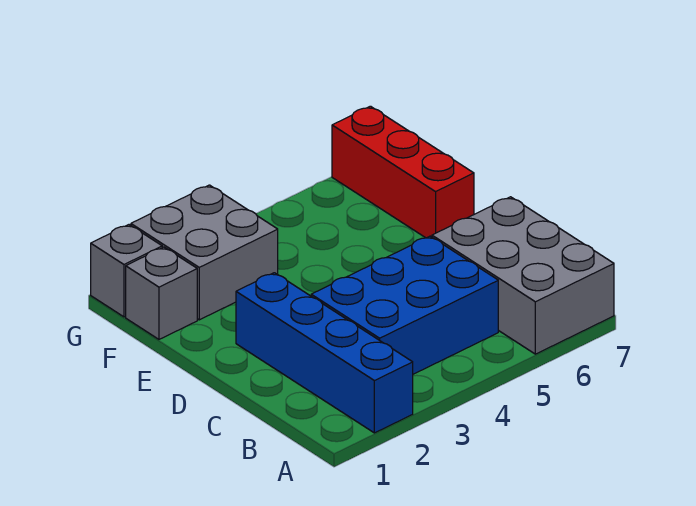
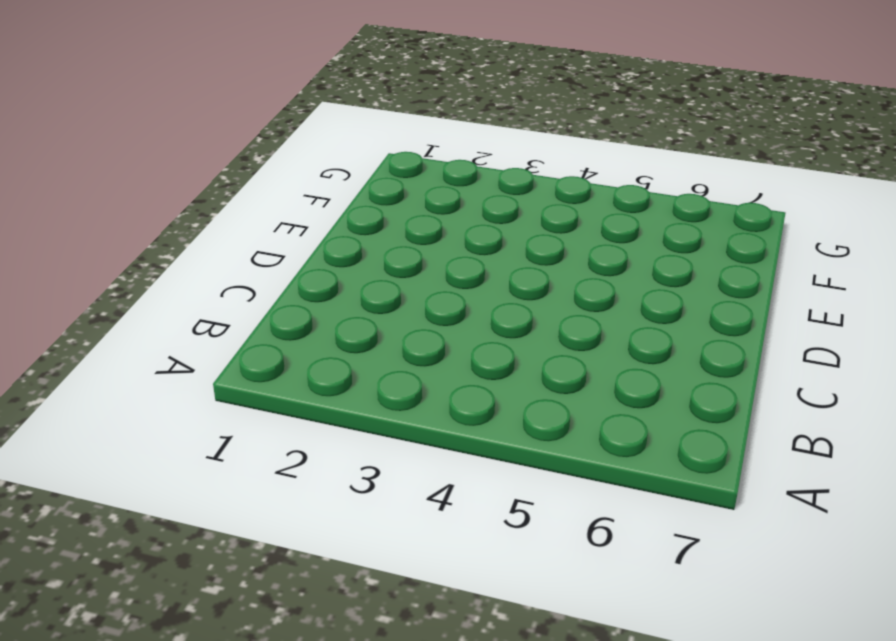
none -> blue 1x4 brick [236,273,413,433]
none -> grey 2x3 brick [432,197,614,354]

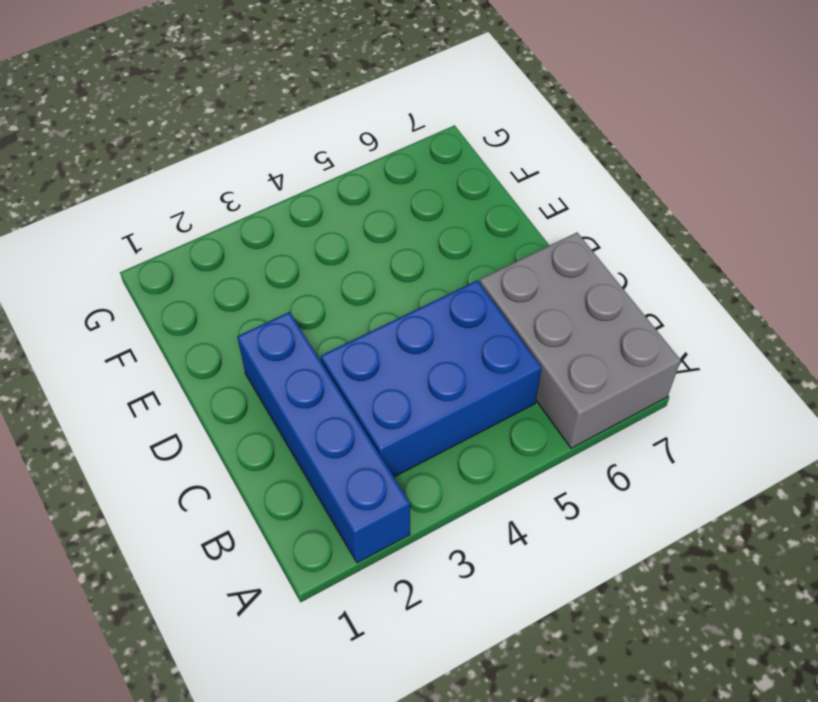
none -> red 1x3 brick [332,106,474,238]
none -> grey 1x1 brick [126,247,197,339]

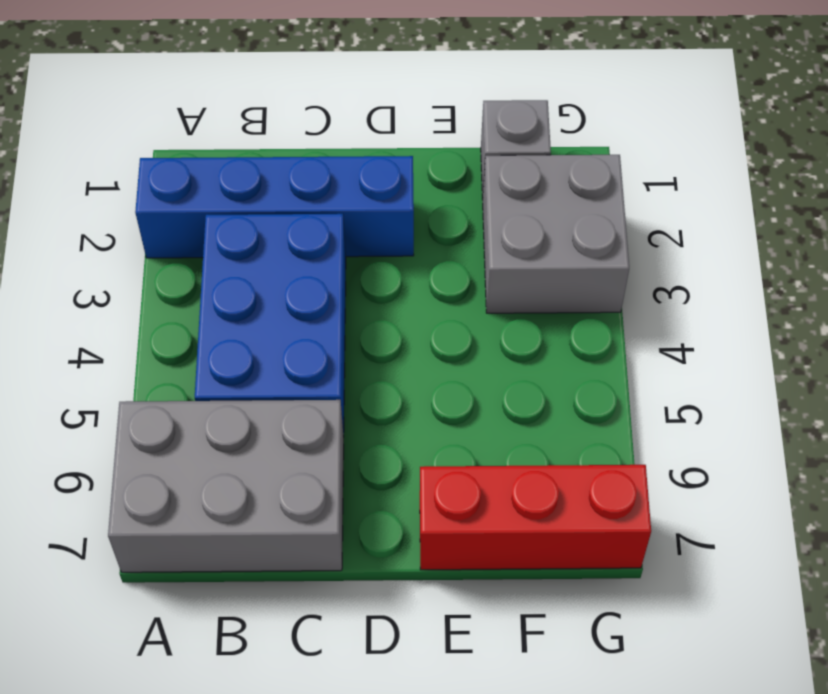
none -> grey 1x1 brick [91,225,162,317]

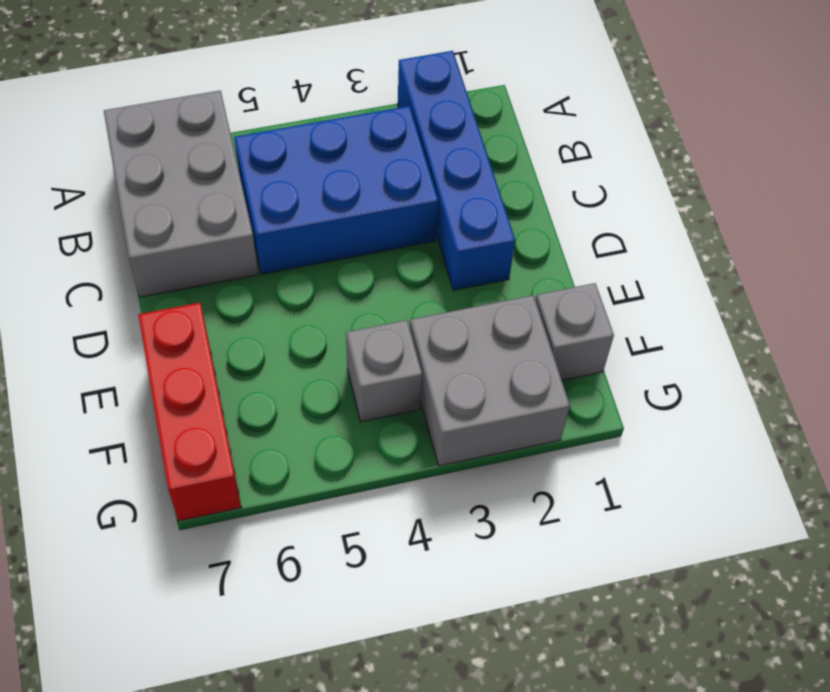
grey 1x1 brick [346,320,422,422] -> grey 1x1 brick moved to [91,225,162,317]

